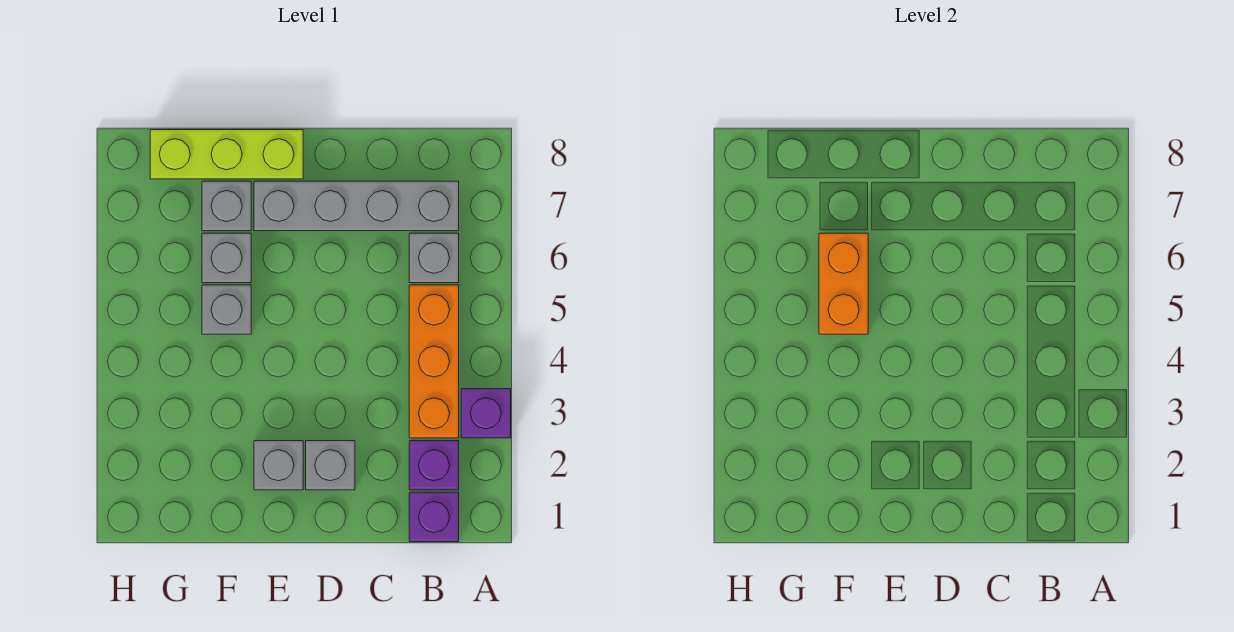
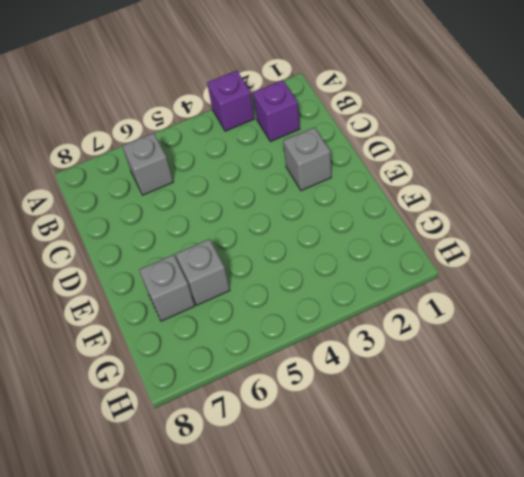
none -> purple 1x1 brick [409,492,459,542]
none -> orange 1x3 brick [409,285,459,438]
none -> grey 1x4 brick [254,181,459,231]

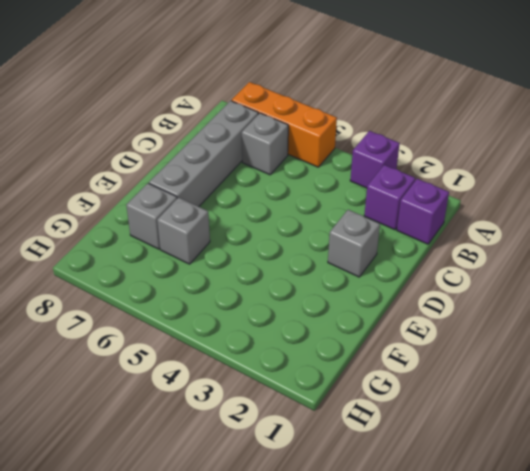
orange 1x3 brick [232,82,337,167] -> orange 1x3 brick moved to [409,285,459,438]
none -> grey 1x1 brick [254,441,303,490]
none -> lime 1x3 brick [150,130,303,179]
none -> grey 1x1 brick [202,285,251,334]

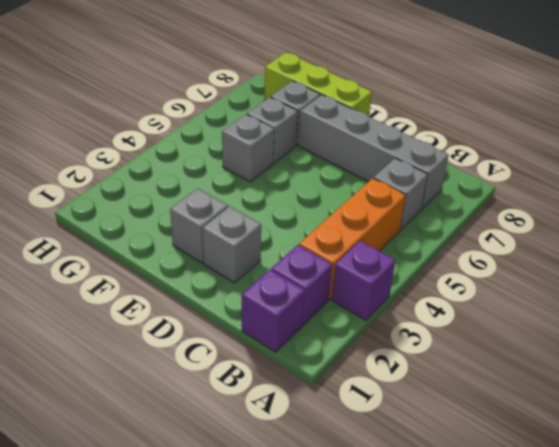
none -> orange 1x2 brick [819,233,868,334]

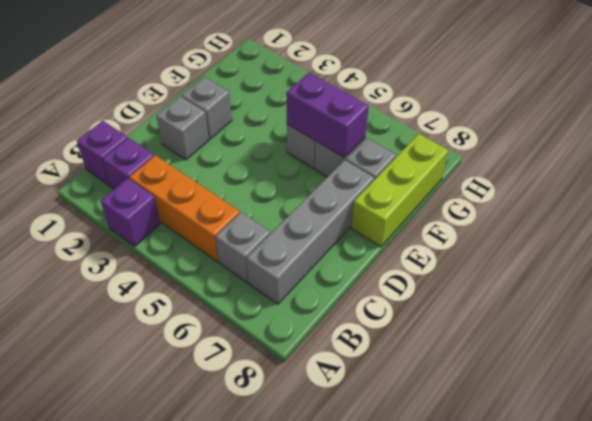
purple 1x2 brick [286,73,369,157] -> orange 1x2 brick [819,233,868,334]

